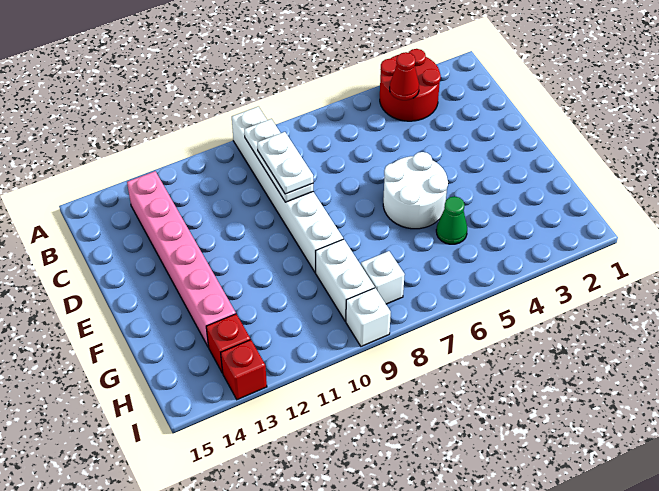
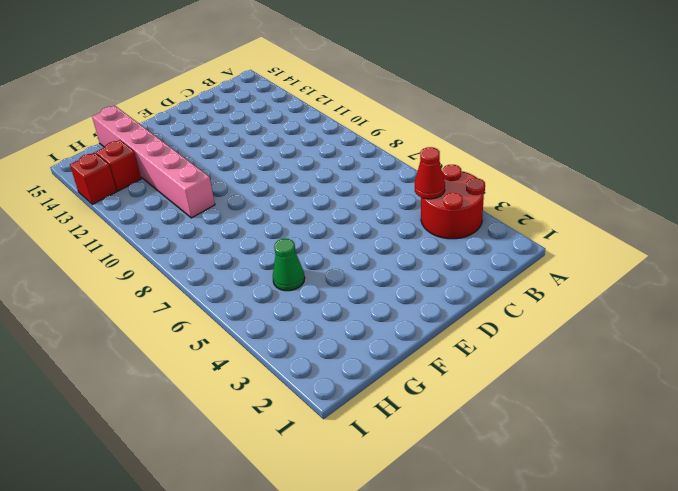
pink 1x6 brick [92,106,215,218] -> pink 1x6 brick turned to [127,171,236,347]
none -> white 1x6 brick [232,107,343,273]
none -> white 2x2 round brick [383,152,448,229]
none -> white 1x2 brick [316,239,374,321]

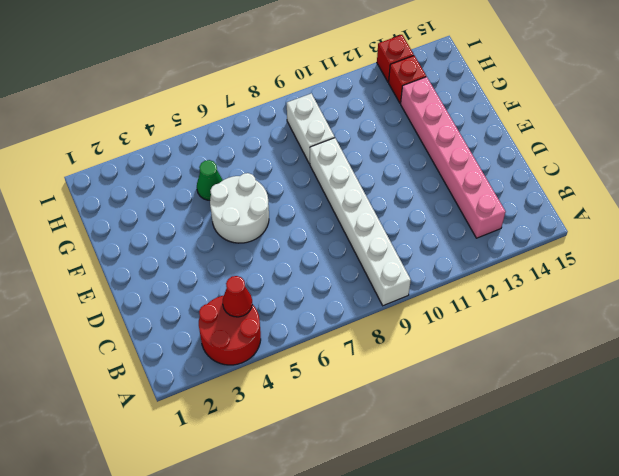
none -> white 1x1 brick [361,251,405,304]
none -> white 1x1 brick [346,288,391,346]
none -> white 1x3 plate [244,119,313,202]

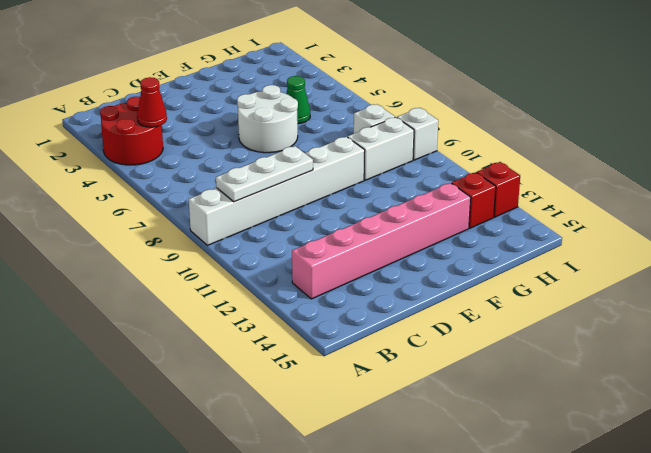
none -> white 1x2 plate [257,132,313,194]

